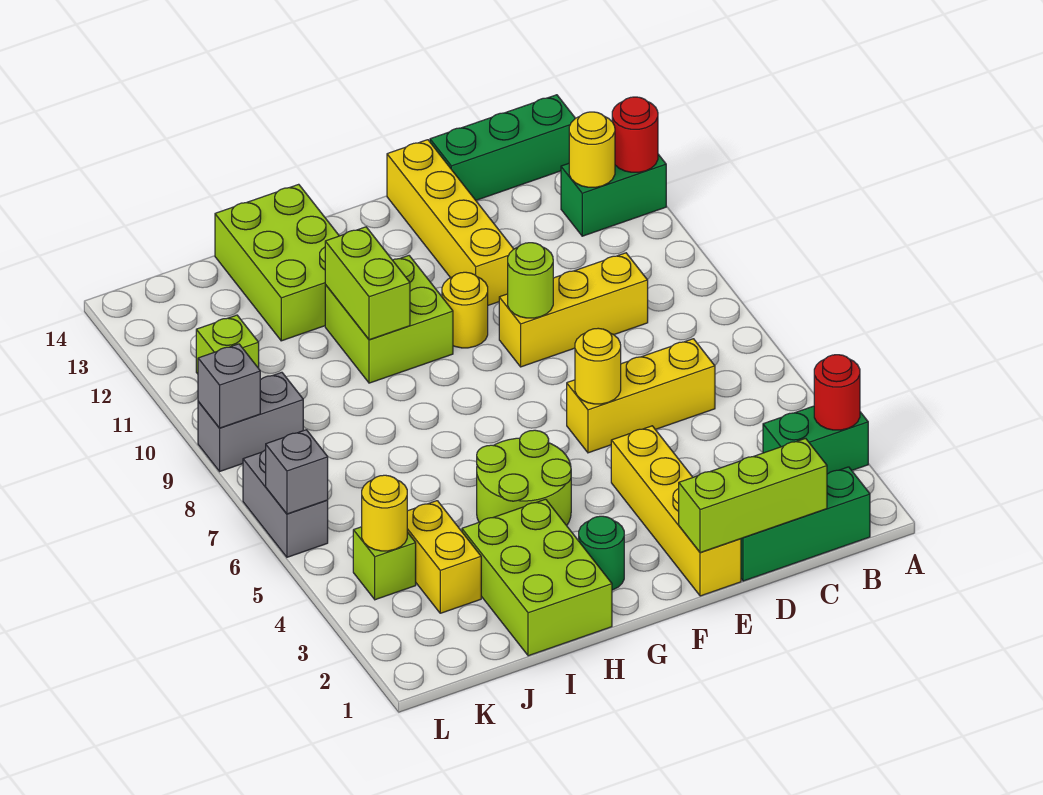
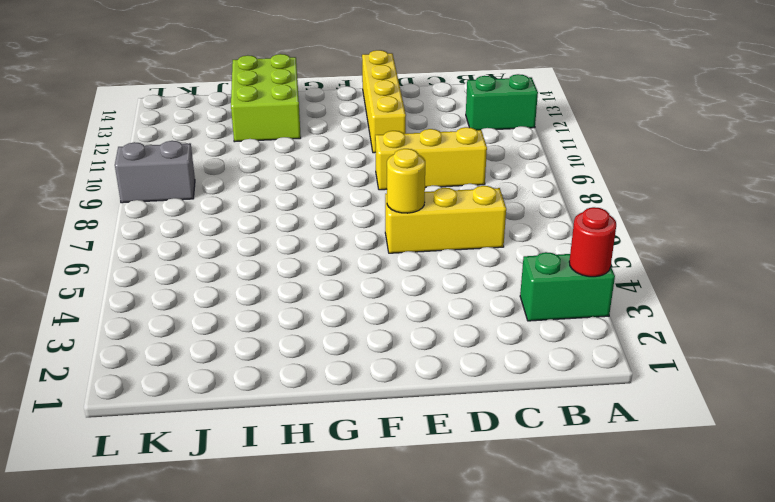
none -> green 1x3 brick [741,467,870,581]
none -> green 1x3 brick [430,95,575,200]
none -> yellow 1x4 brick [611,426,741,596]

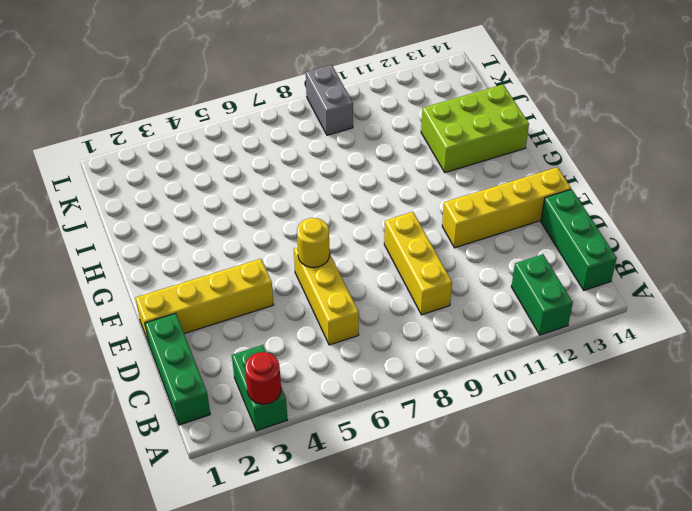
none -> yellow 1x1 round brick [442,272,488,348]
none -> green 1x1 round brick [579,516,624,590]
none -> lime 2x2 round brick [477,430,571,526]

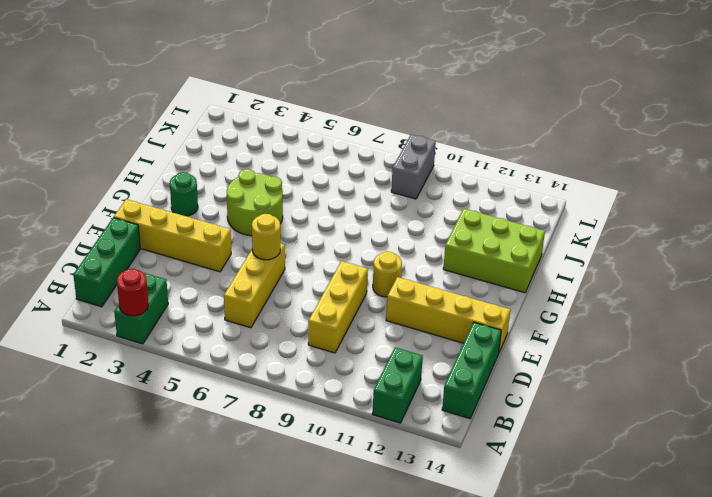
none -> lime 2x2 brick [325,256,453,383]
none -> lime 2x3 brick [462,499,612,656]
none -> yellow 1x2 brick [407,501,481,613]

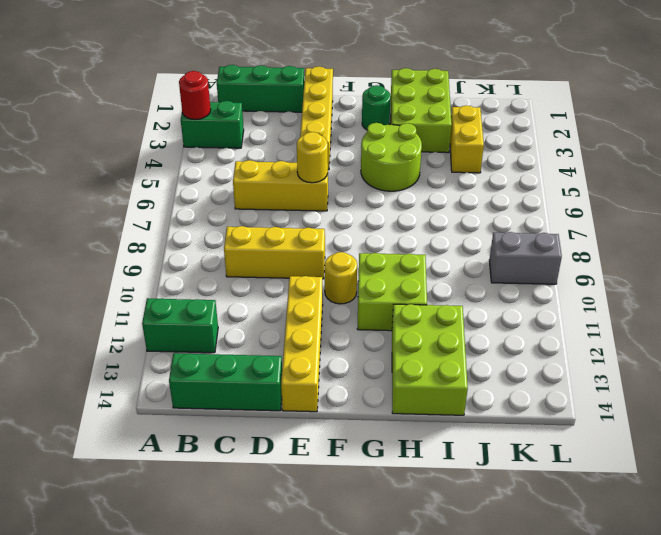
none -> lime 1x1 brick [353,527,416,600]
none -> lime 1x1 brick [196,315,259,374]
none -> grey 1x2 brick [243,450,328,557]

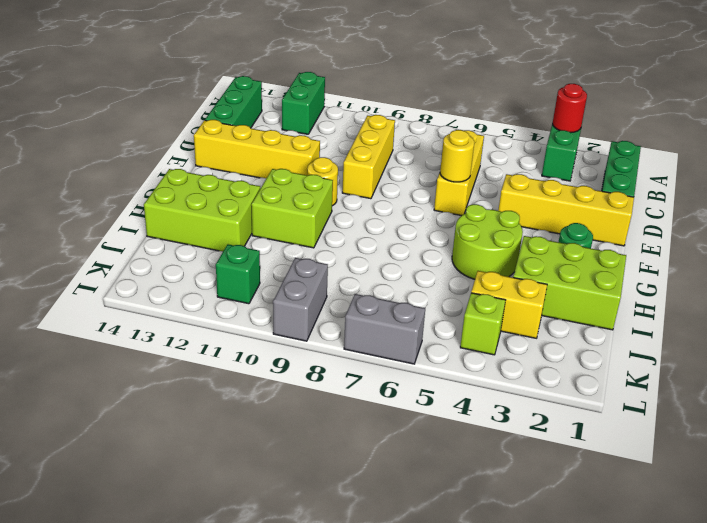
green 1x1 brick [216,244,260,304] -> lime 1x1 brick [196,315,259,374]
none -> red 1x1 round brick [612,97,658,172]
none -> yellow 1x1 round brick [569,112,615,187]
none -> lime 1x3 brick [679,438,827,553]

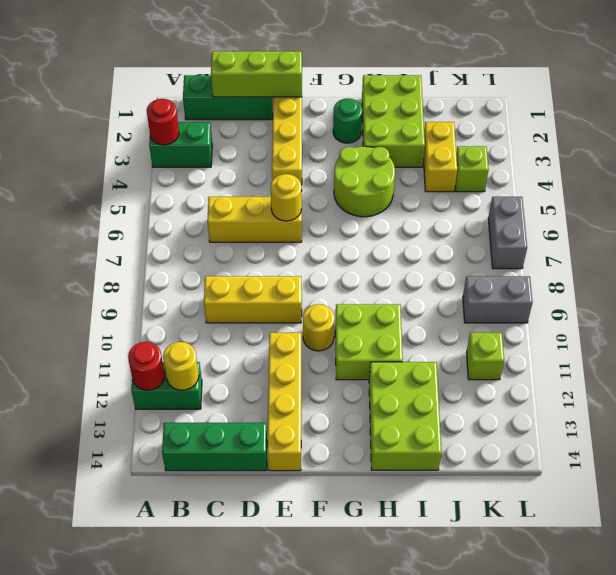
none -> lime 1x1 round brick [508,243,553,318]
none -> lime 1x2 brick [325,227,410,340]
none -> yellow 1x1 round brick [362,475,407,551]

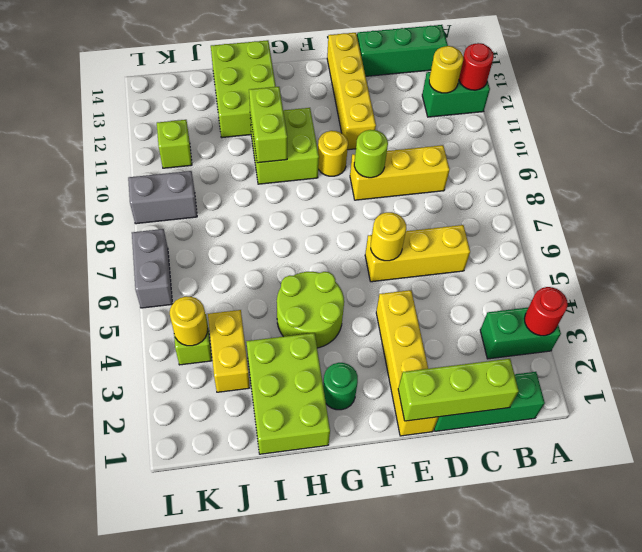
none -> grey 1x1 brick [266,430,328,514]
none -> grey 1x1 brick [198,344,260,428]

